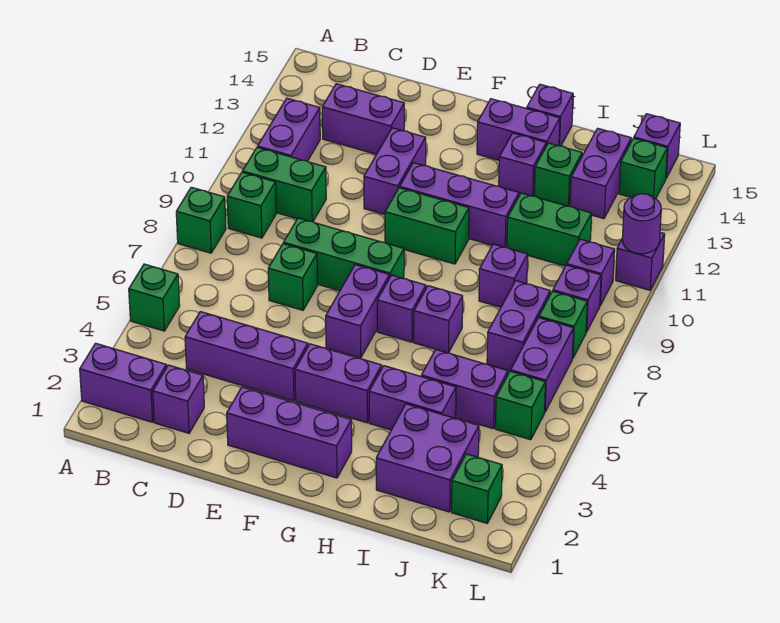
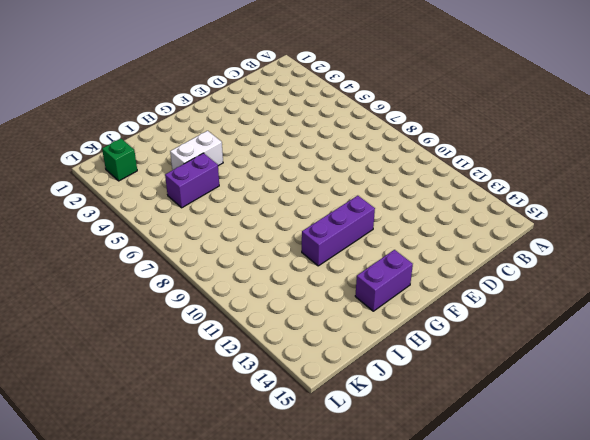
white 1x2 brick [170,131,223,170] -> purple 1x2 brick [369,366,456,430]
none -> purple 1x2 brick [80,343,167,422]
none -> green 1x1 brick [129,264,180,331]
none -> green 1x1 brick [176,187,226,253]
none -> green 1x1 brick [227,172,276,238]

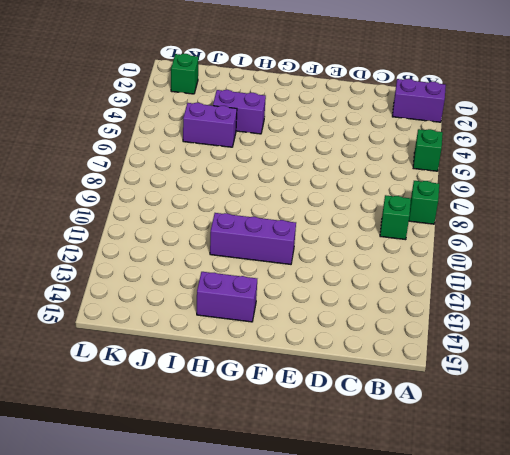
none -> green 1x2 brick [242,147,326,222]
none -> purple 1x2 brick [258,98,320,161]
none -> purple 1x1 brick [153,365,204,433]
none -> purple 1x3 brick [185,311,308,401]

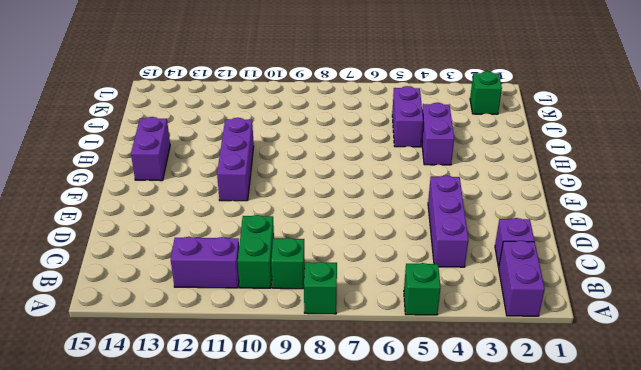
none -> purple 1x2 brick [322,84,404,154]
none -> green 1x1 brick [268,244,318,310]
none -> green 1x3 brick [283,218,404,291]
none -> purple 1x3 brick [227,387,352,478]

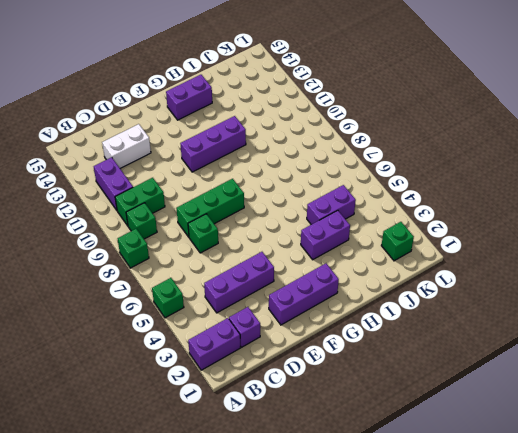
white 1x2 brick [102,124,151,168] -> purple 1x2 brick [322,84,404,154]
none -> purple 1x2 brick [364,128,426,214]
none -> purple 1x2 brick [295,344,382,423]
none -> purple 1x2 brick [326,265,390,358]
none -> green 1x2 brick [385,188,469,264]

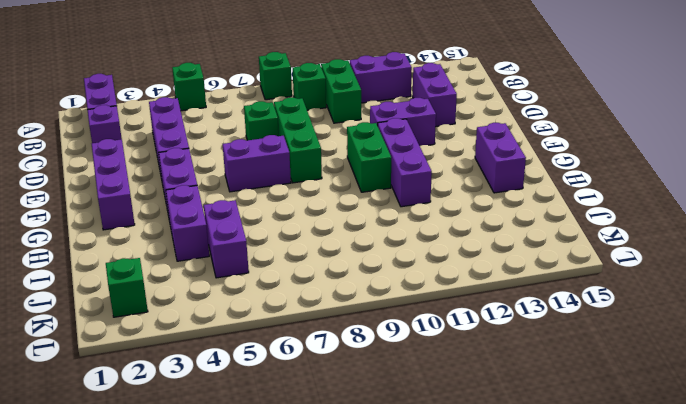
none -> purple 1x1 brick [377,275,426,342]
none -> purple 1x1 brick [414,286,463,353]
none -> purple 1x1 brick [499,133,546,196]
none -> purple 1x1 brick [527,84,573,146]

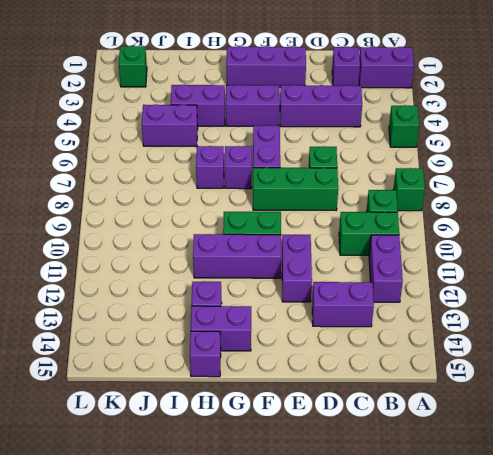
none -> purple 2x2 brick [376,404,479,512]
none -> purple 1x1 brick [479,244,528,307]
none -> green 1x2 brick [507,193,592,266]
none -> green 1x1 brick [534,143,582,206]

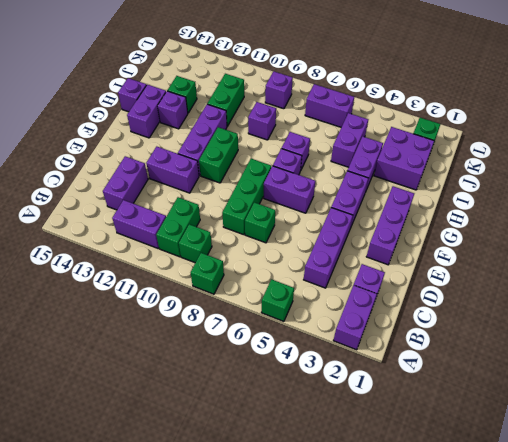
none -> purple 1x2 brick [487,281,550,371]
none -> purple 1x2 brick [570,128,631,219]
none -> green 1x1 brick [495,371,546,440]
none -> green 1x1 brick [539,291,587,359]

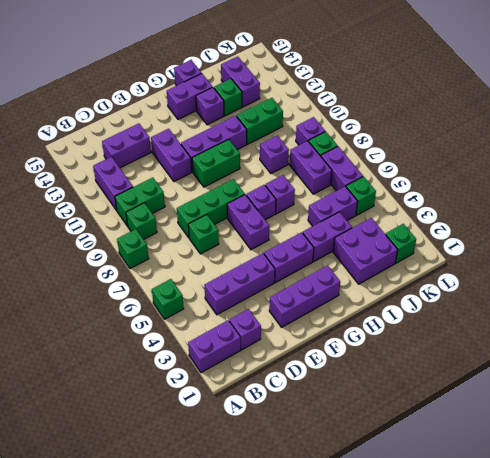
none -> purple 1x1 brick [567,239,615,305]
none -> green 1x1 brick [619,138,667,199]
none -> purple 1x1 brick [634,114,680,178]
none -> purple 1x1 brick [616,232,665,290]

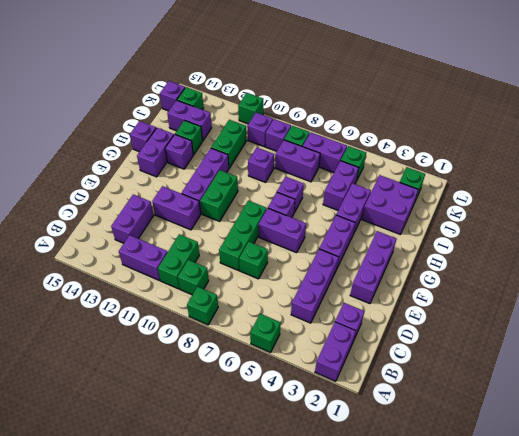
green 1x1 brick [238,93,263,124] -> purple 1x1 brick [616,232,665,290]
none -> purple 1x1 round brick [622,194,661,254]

